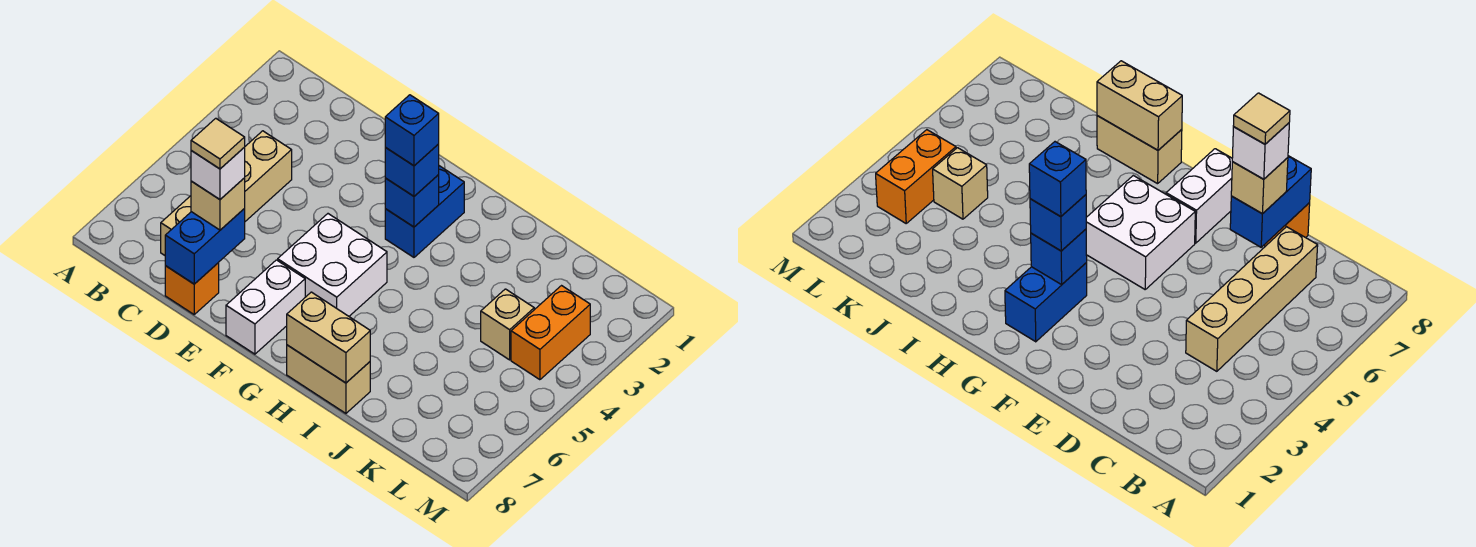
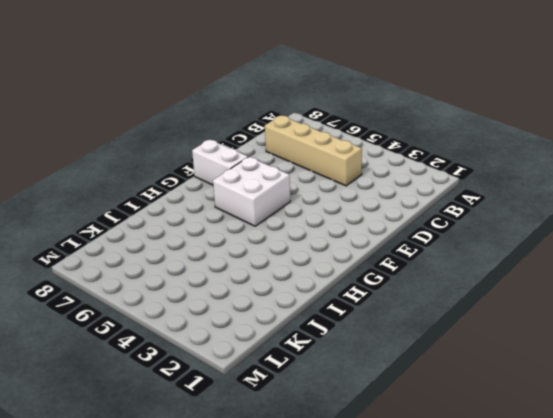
none -> orange 1x1 brick [165,263,219,314]
none -> blue 1x2 brick [385,166,464,257]
none -> tan 1x2 brick [287,345,370,413]

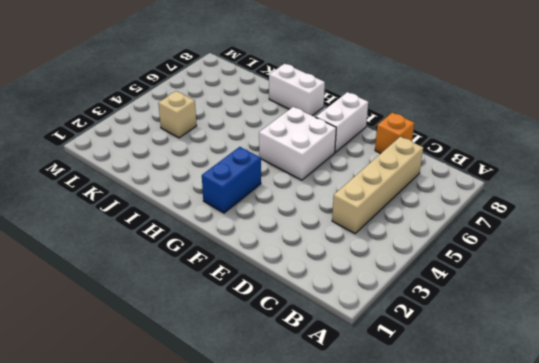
white 1x2 brick [269,64,325,116] -> tan 1x2 brick [287,345,370,413]
none -> orange 1x2 brick [511,286,590,380]
none -> blue 1x2 brick [165,209,245,284]
none -> blue 1x1 brick [385,175,439,227]

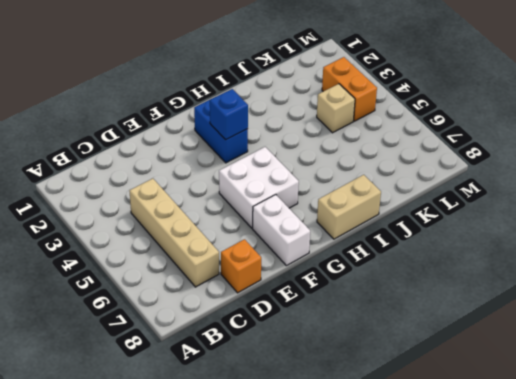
none -> blue 1x2 brick [165,209,245,284]
none -> tan 1x2 brick [287,292,370,383]
none -> tan 1x1 brick [191,178,245,230]

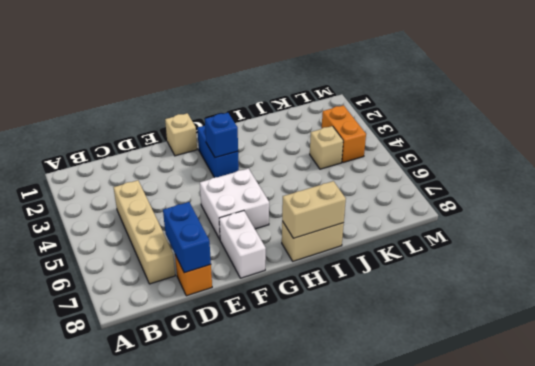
tan 1x1 brick [165,113,197,156] -> tan 1x1 brick moved to [191,178,245,230]
none -> blue 1x1 brick [385,144,439,196]
none -> white 1x1 brick [191,147,245,199]
none -> blue 1x1 brick [385,95,439,166]

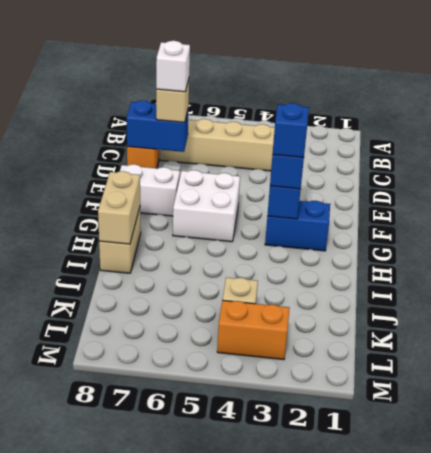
none -> tan 1x1 tile [191,118,245,169]

